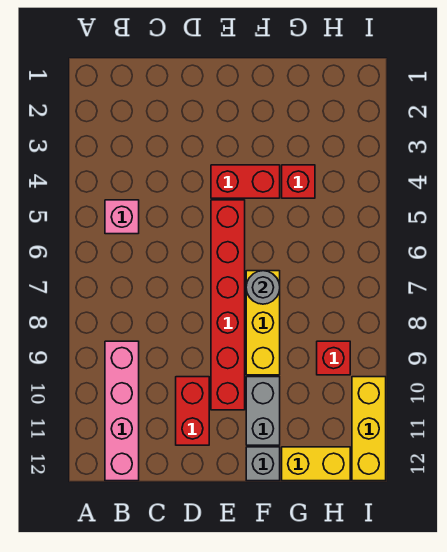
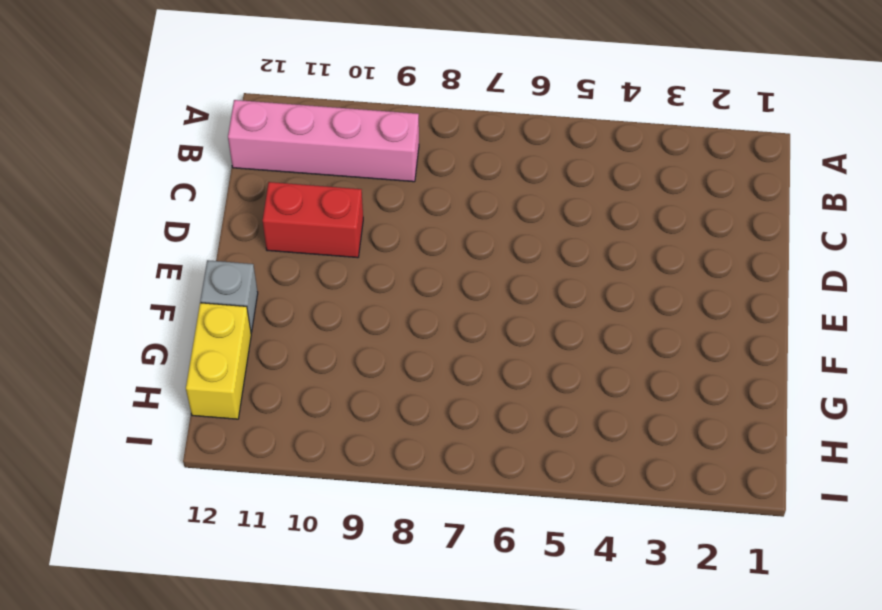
none -> pink 1x1 brick [105,200,139,234]
none -> red 1x2 brick [211,165,280,198]
none -> red 1x6 brick [211,200,245,410]

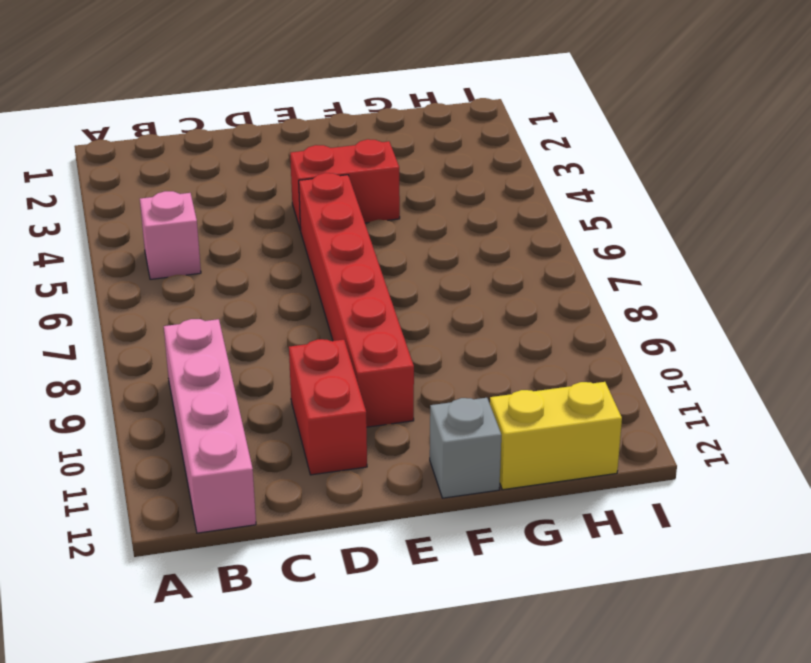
none -> yellow 1x3 brick [246,271,280,375]
none -> grey 1x2 brick [246,377,280,445]
none -> red 1x1 brick [282,165,315,198]

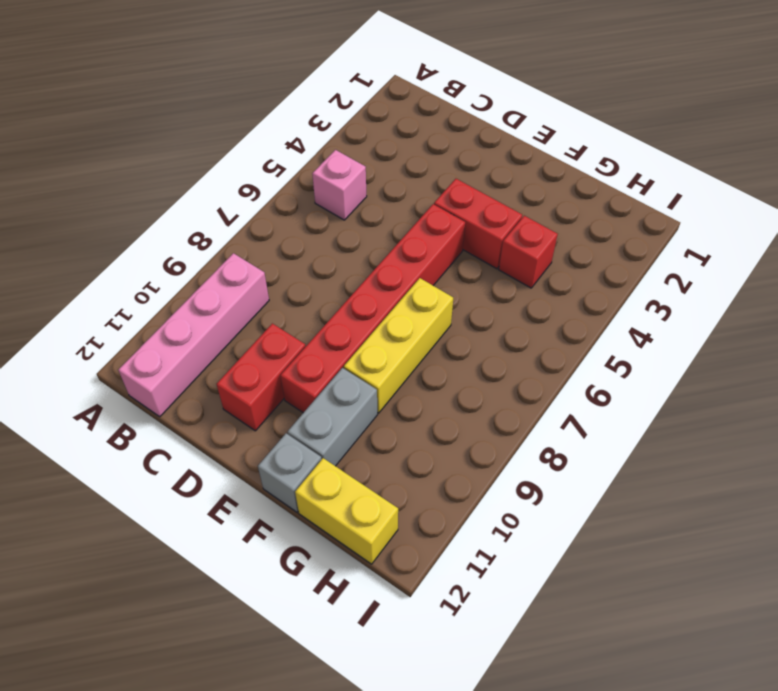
none -> red 1x1 brick [317,341,350,375]
none -> yellow 1x3 brick [352,377,386,481]
none -> grey 1x1 round brick [246,271,280,304]

